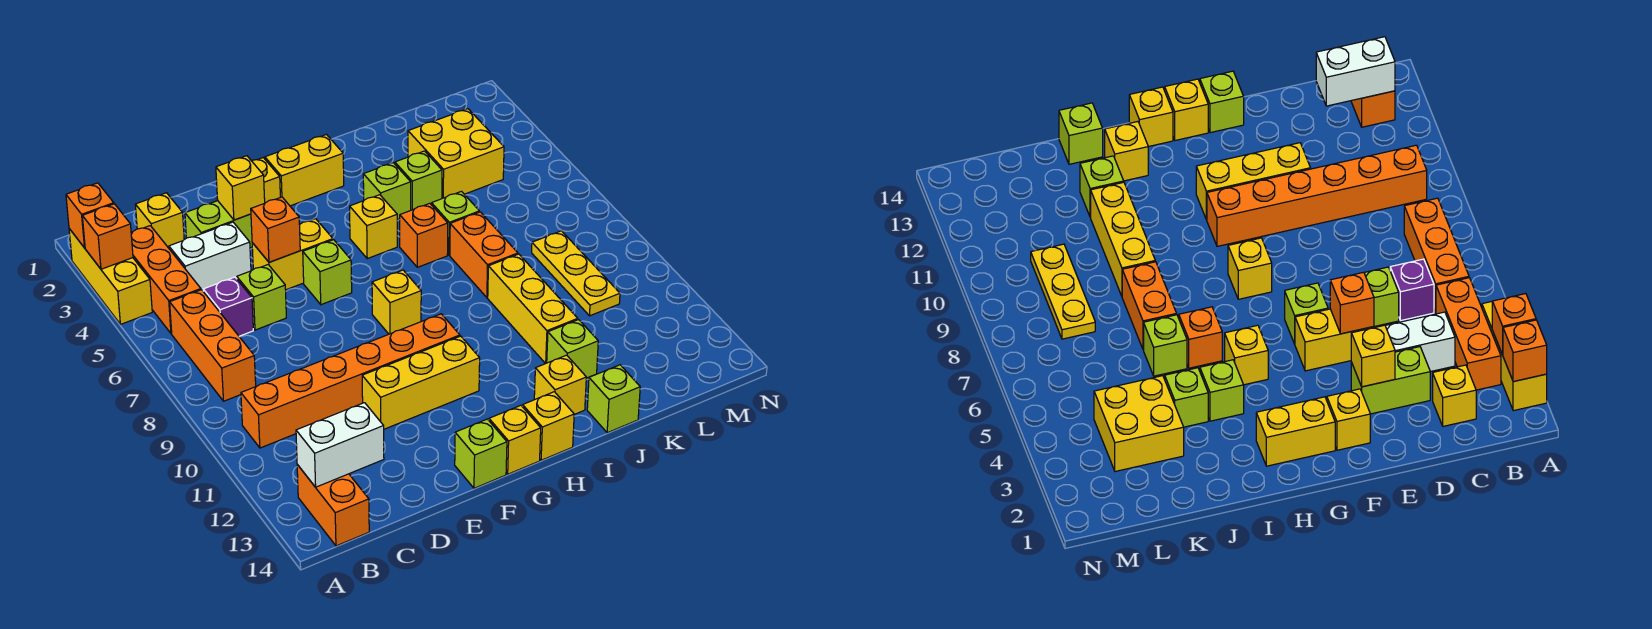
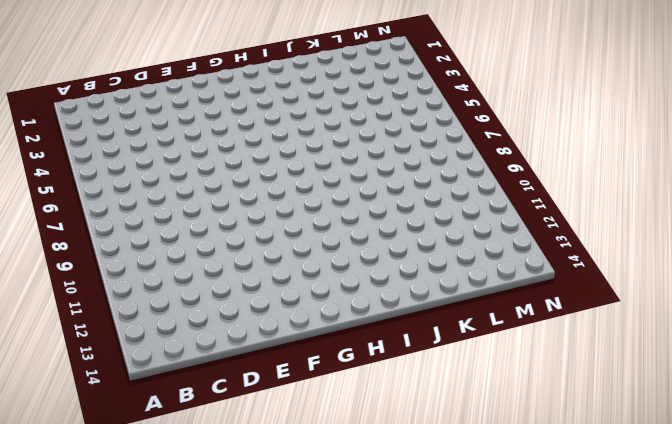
none -> yellow 1x3 brick [69,229,152,324]
none -> orange 1x3 brick [131,226,201,334]
none -> orange 1x3 brick [170,290,256,401]
none -> orange 1x6 brick [241,314,460,448]

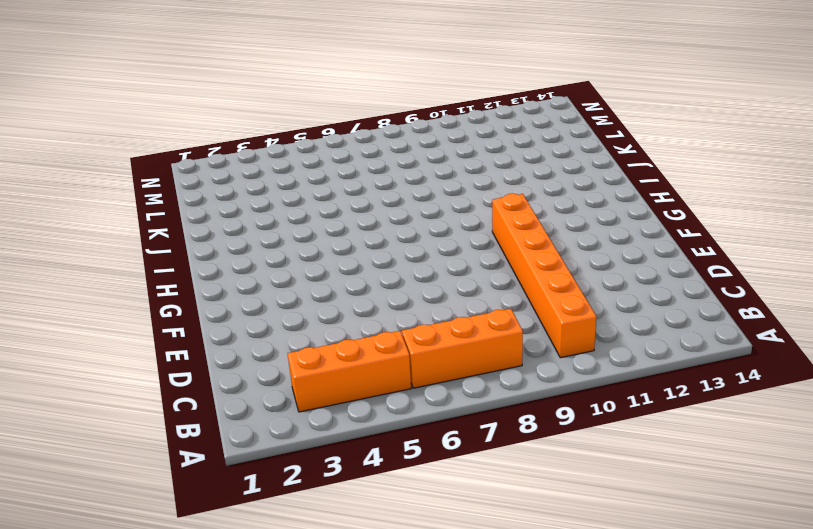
none -> yellow 1x3 brick [69,229,152,324]
none -> orange 1x2 brick [297,465,369,546]
none -> yellow 1x1 brick [135,193,184,248]
none -> white 1x2 brick [169,222,251,291]

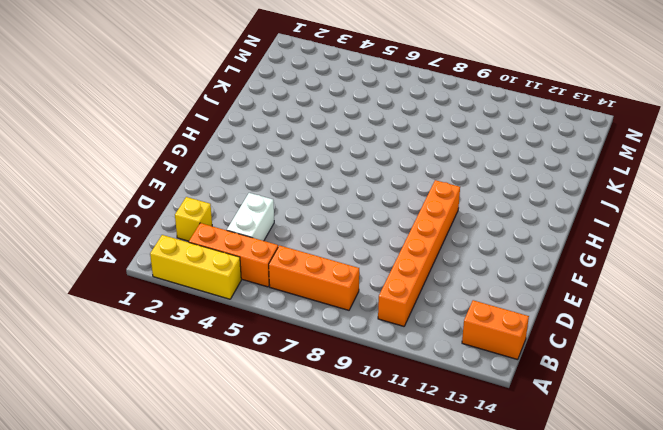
none -> purple 1x1 brick [203,277,253,336]
none -> lime 1x2 brick [185,201,252,248]
none -> lime 1x1 brick [237,265,286,330]
none -> yellow 1x2 brick [252,219,333,290]

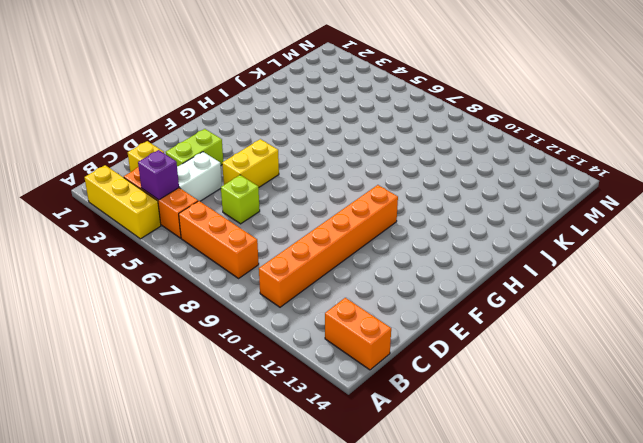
purple 1x1 brick [138,150,179,200] -> purple 1x1 brick moved to [203,277,253,336]
none -> yellow 1x3 brick [362,336,480,429]
none -> yellow 1x1 brick [251,158,280,203]
none -> lime 1x1 brick [303,240,352,305]
none -> lime 1x1 brick [455,419,507,488]

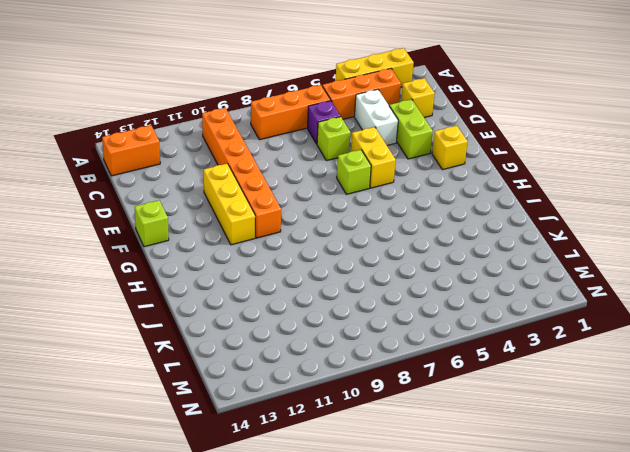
none -> yellow 1x2 brick [265,135,344,206]
none -> yellow 1x1 brick [372,270,421,334]
none -> yellow 1x1 brick [489,405,541,474]
none -> yellow 1x1 brick [350,195,397,259]

